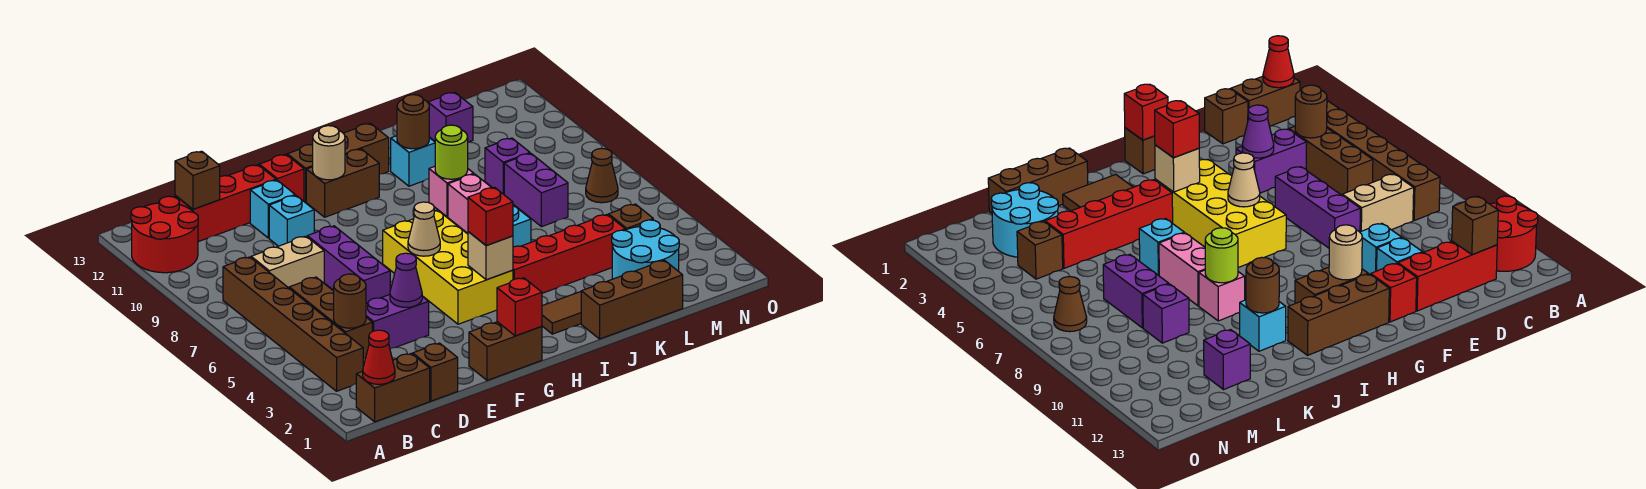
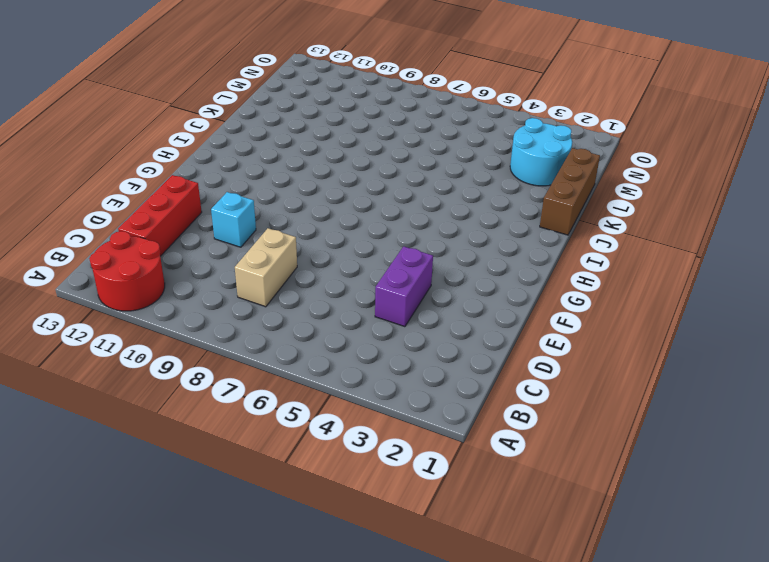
none -> brown 1x2 brick [356,354,430,422]
none -> brown 1x6 brick [223,257,363,391]
none -> brown 1x3 brick [289,277,372,359]
none -> brown 1x1 brick [413,343,458,401]

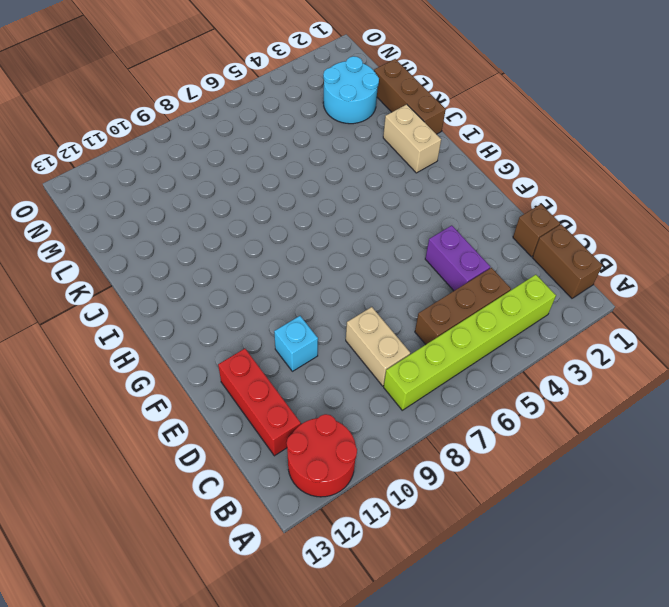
lime 1x6 brick [384,275,556,410] -> brown 1x6 brick [223,257,363,391]
tan 1x2 brick [383,104,441,173] -> brown 1x2 tile [542,292,581,334]
none -> purple 1x3 brick [307,226,390,303]
none -> cyan 1x1 brick [250,180,295,238]
none -> brown 1x2 brick [469,322,542,380]
none -> red 1x1 brick [259,154,304,201]

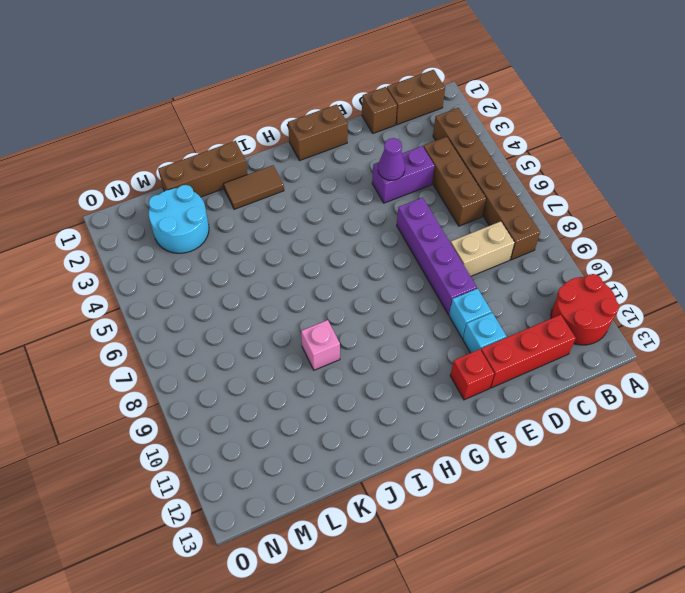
purple 1x4 brick [397,198,477,314] -> purple 1x3 brick [307,226,390,303]
none -> yellow 2x4 brick [383,210,513,324]
none -> brown 1x2 brick [306,149,379,217]
none -> brown 1x3 brick [287,123,389,202]
none -> red 1x4 brick [513,215,625,293]

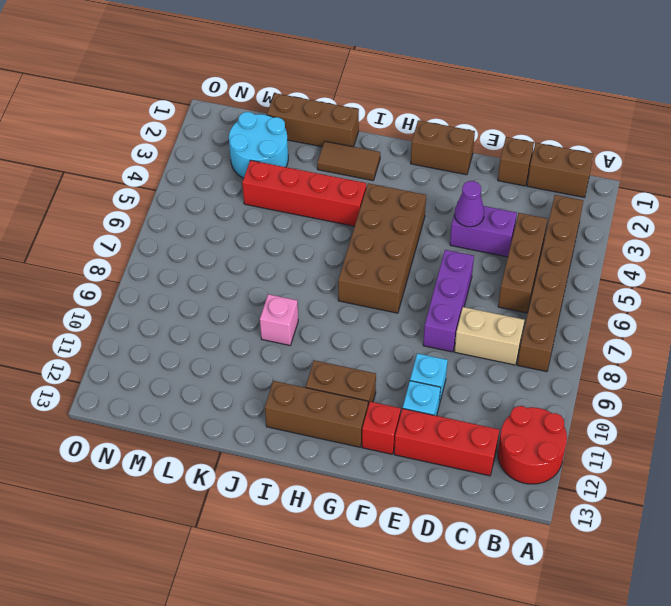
brown 2x4 brick [338,183,426,313] -> yellow 2x4 brick [383,210,513,324]
none -> cyan 1x1 brick [513,205,531,247]
none -> pink 1x2 brick [448,174,492,233]
none -> cyan 1x1 brick [391,136,435,186]
none -> purple 1x2 brick [504,153,568,227]

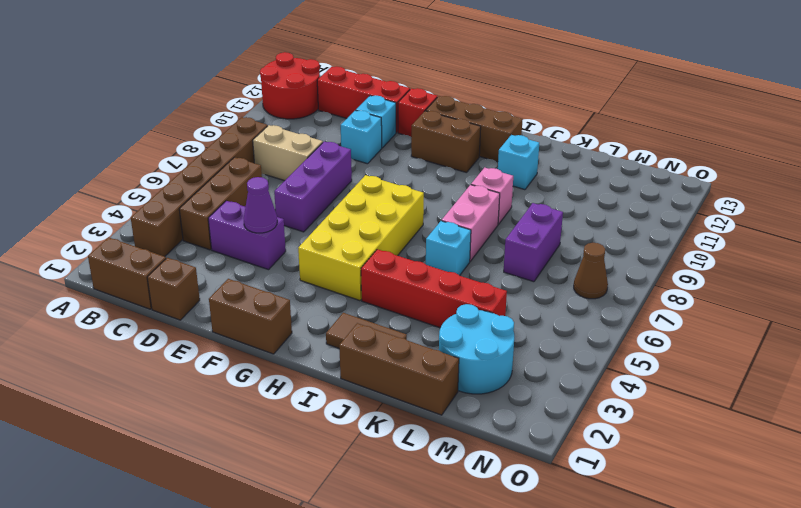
none -> purple 1x1 brick [485,138,530,194]
none -> purple 1x1 brick [428,92,473,142]
none -> brown 1x1 brick [609,204,653,230]
none -> red 1x1 cone [363,330,395,384]

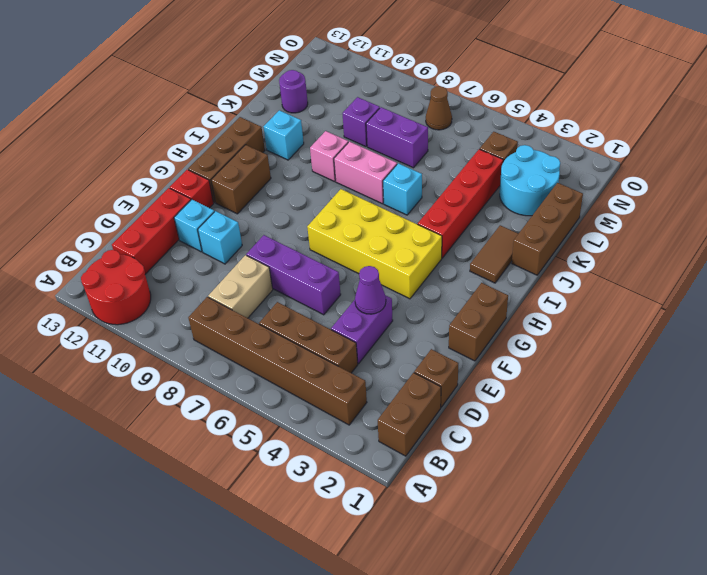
purple 1x1 round brick [279,70,308,113] -> purple 1x1 brick [428,92,473,142]
none -> red 1x1 cone [363,330,395,384]
none -> brown 1x1 round brick [334,274,366,328]
none -> brown 1x1 brick [175,151,220,209]
none -> red 1x1 brick [497,278,542,336]

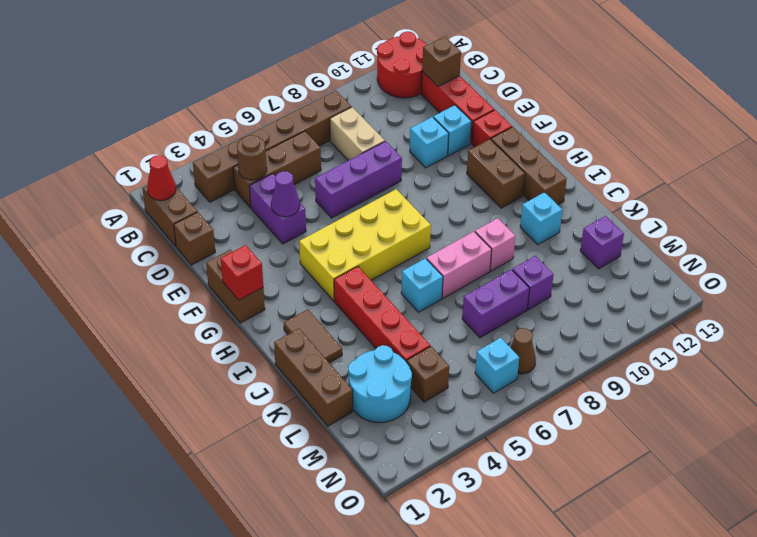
cyan 1x1 brick [475,338,519,393] -> none
none -> tan 1x1 cone [408,202,440,256]
none -> tan 1x1 round brick [313,126,345,180]
none -> tan 1x1 brick [468,232,513,280]
none -> lime 1x1 round brick [435,125,468,179]

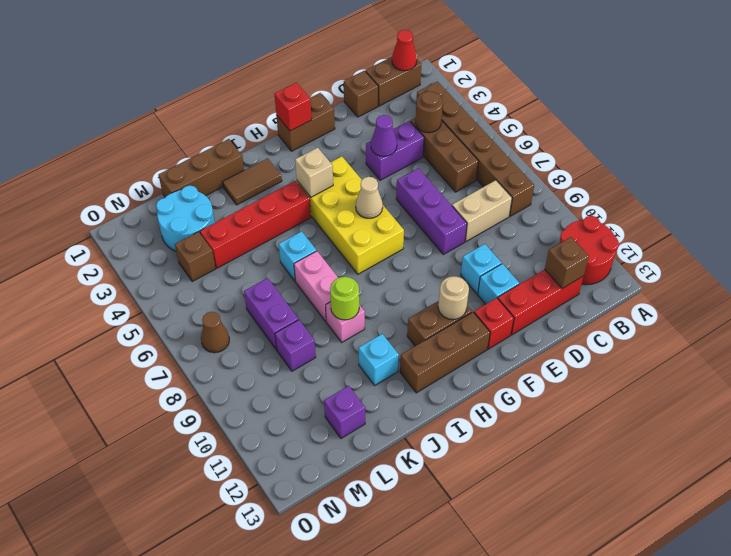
none -> brown 1x1 round brick [397,95,429,149]
none -> red 1x1 brick [468,187,513,245]

